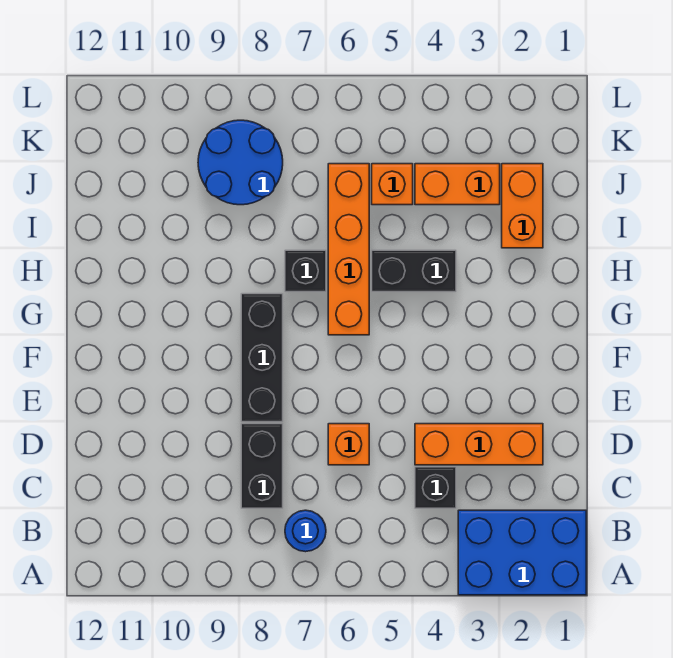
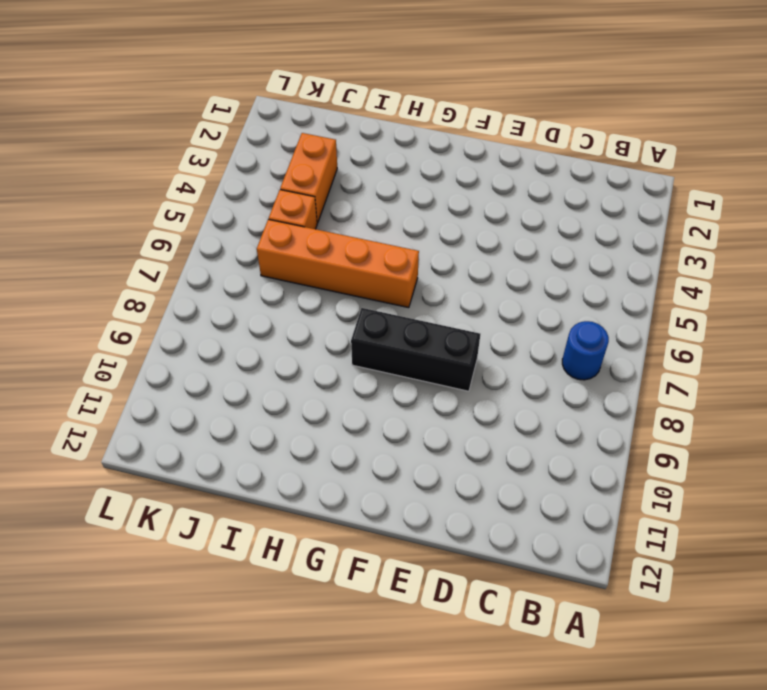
none -> blue 2x3 brick [458,510,586,595]
none -> black 1x1 brick [415,467,456,508]
none -> black 1x2 brick [241,424,283,508]

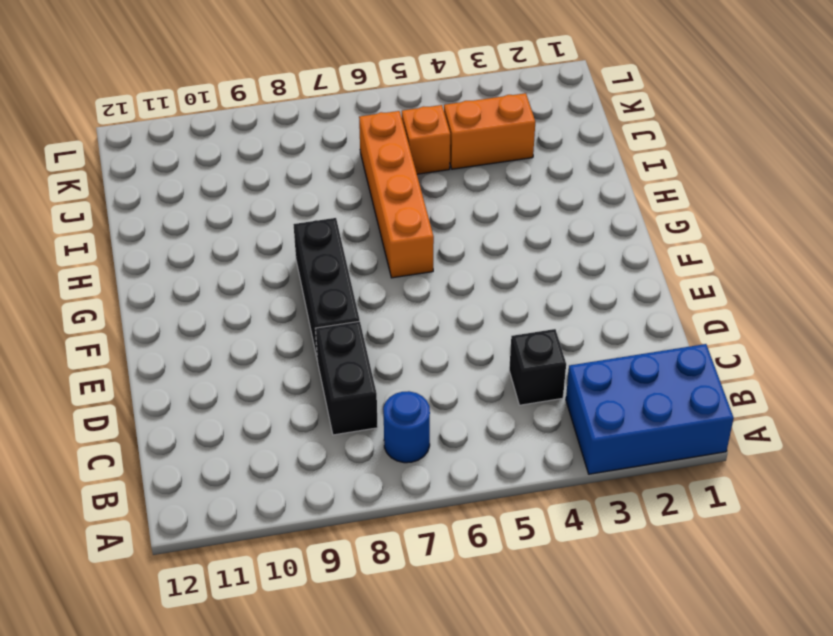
none -> orange 1x3 brick [415,424,543,465]
none -> orange 1x1 brick [328,424,369,465]
none -> black 1x2 brick [372,250,456,292]

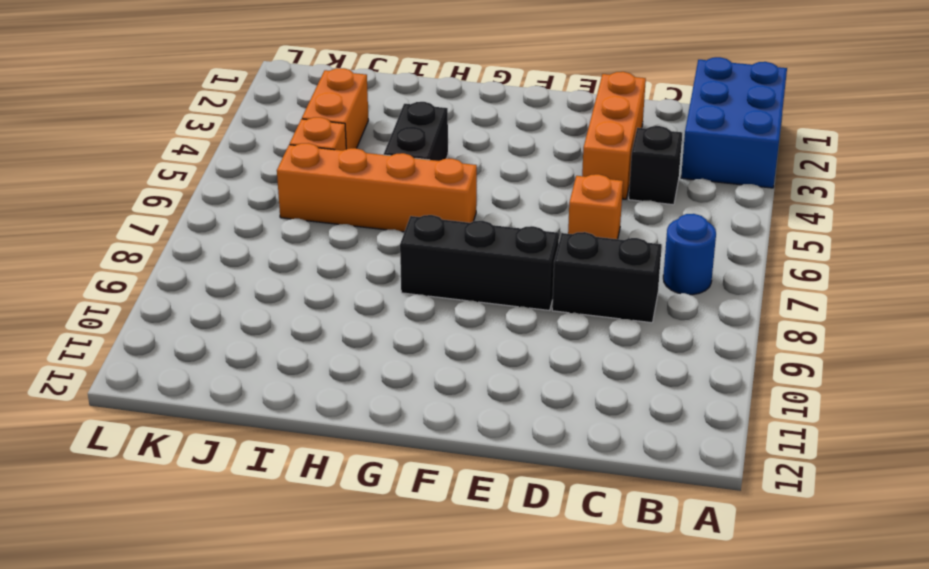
none -> black 1x1 brick [285,250,326,292]
none -> orange 1x2 brick [502,164,543,248]
none -> blue 2x2 round brick [198,120,283,205]

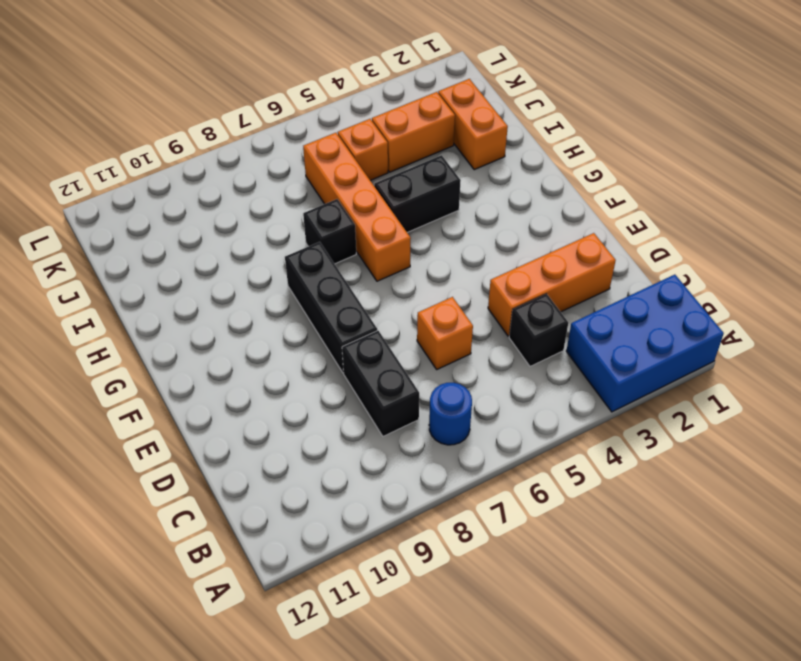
none -> blue 2x2 round brick [198,120,283,205]

